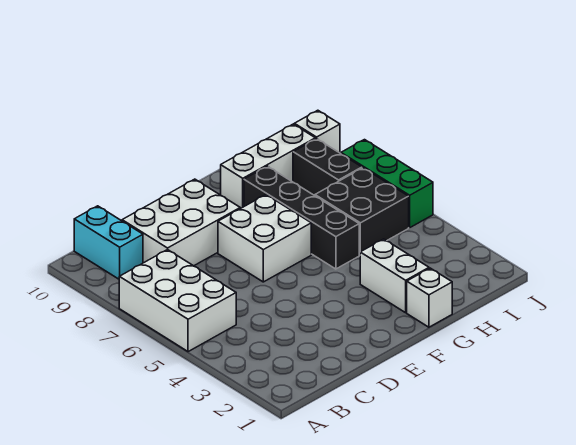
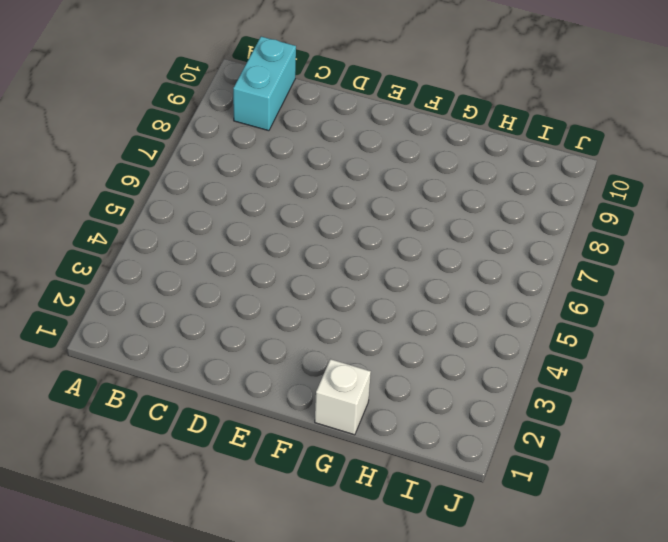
none -> white 2x3 brick [119,250,236,352]
none -> white 2x3 brick [122,179,240,266]
none -> white 2x2 brick [218,195,311,282]

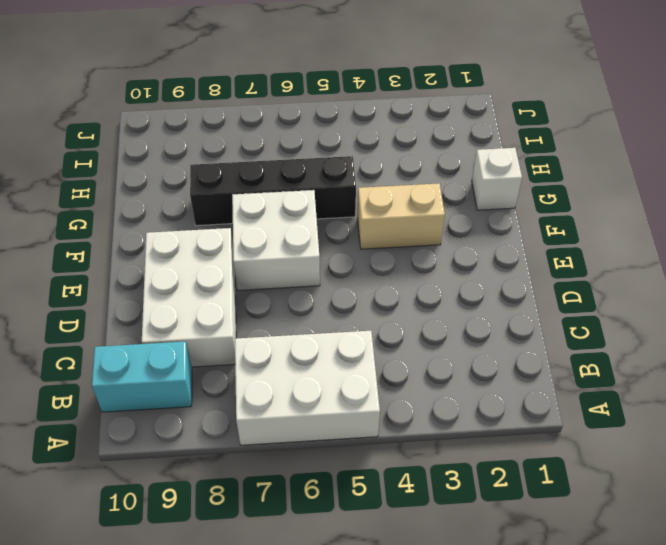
tan 1x2 brick [357,183,445,249] -> none
none -> white 1x2 brick [360,239,429,313]
none -> white 1x3 brick [221,124,315,209]
none -> black 2x2 brick [315,168,409,255]

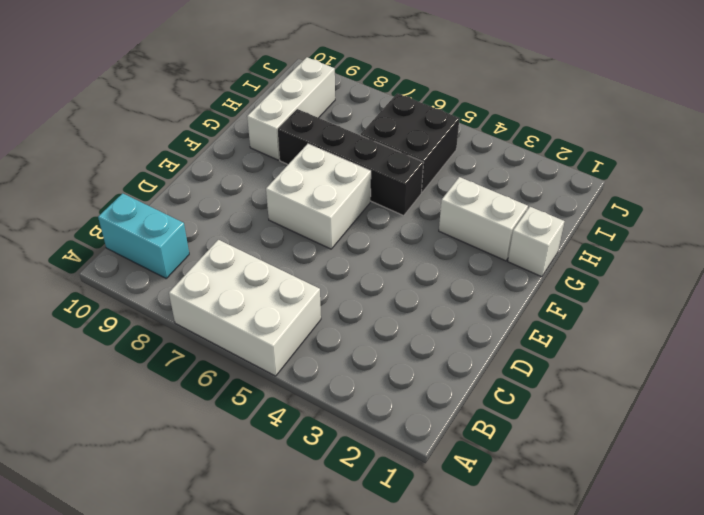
none -> white 2x3 brick [122,179,240,266]
none -> black 1x2 brick [293,139,362,196]
none -> green 1x3 brick [341,140,433,228]

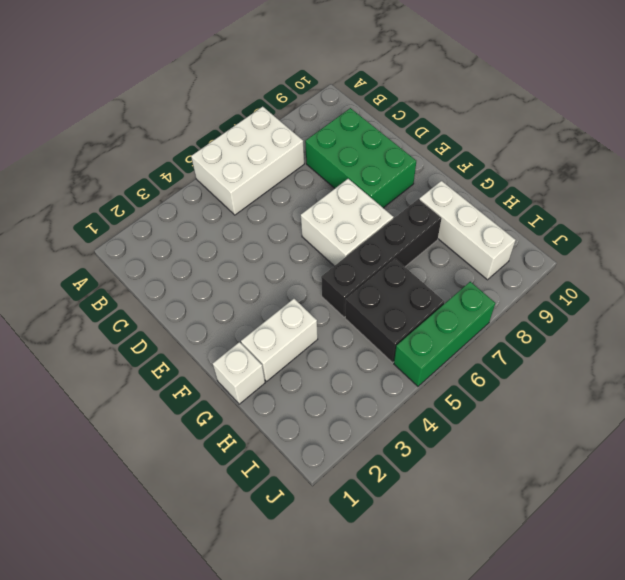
green 2x3 brick [305,108,416,208] -> white 2x3 brick [122,179,240,266]
none -> cyan 1x2 brick [74,206,143,279]
none -> black 1x2 brick [293,139,362,196]
none -> white 1x1 brick [294,110,340,153]

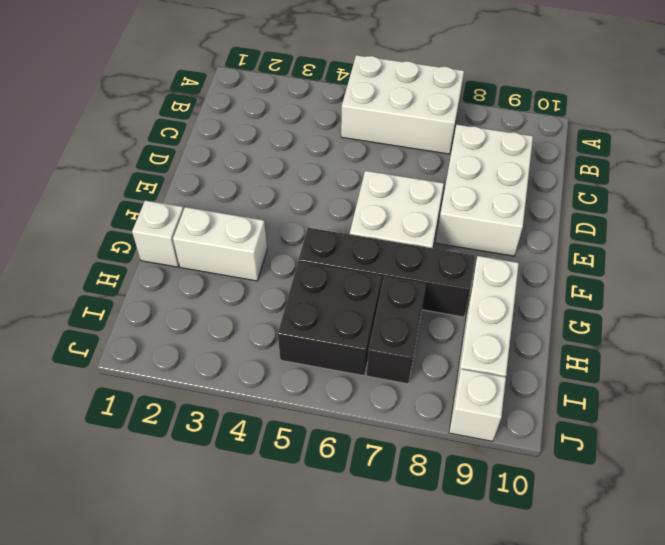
black 1x2 brick [367,276,426,384] -> black 1x2 brick turned to [293,139,362,196]
none -> cyan 1x2 brick [74,206,143,279]
none -> green 1x3 brick [341,140,433,228]

